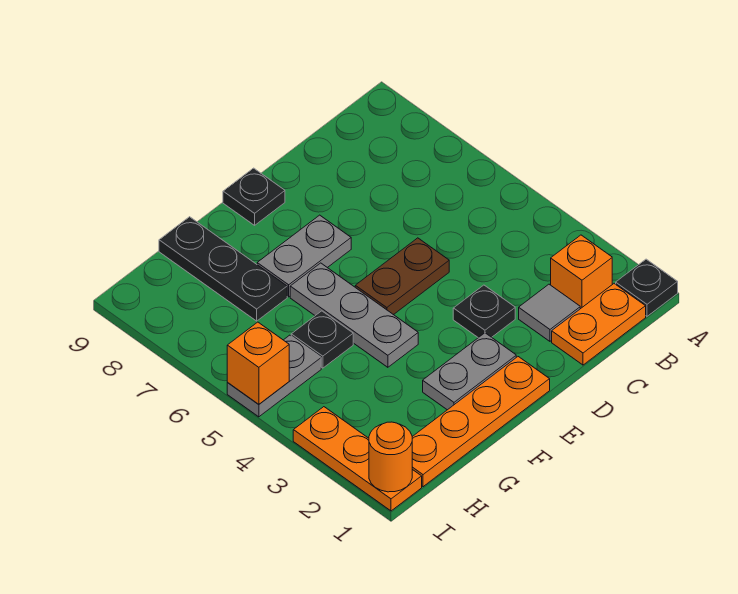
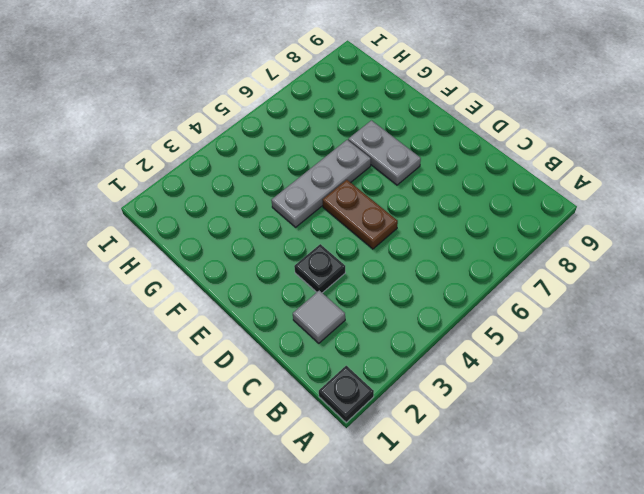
none -> orange 1x2 plate [552,284,646,365]
none -> orange 1x1 brick [551,235,612,309]
none -> orange 1x4 plate [412,357,550,487]

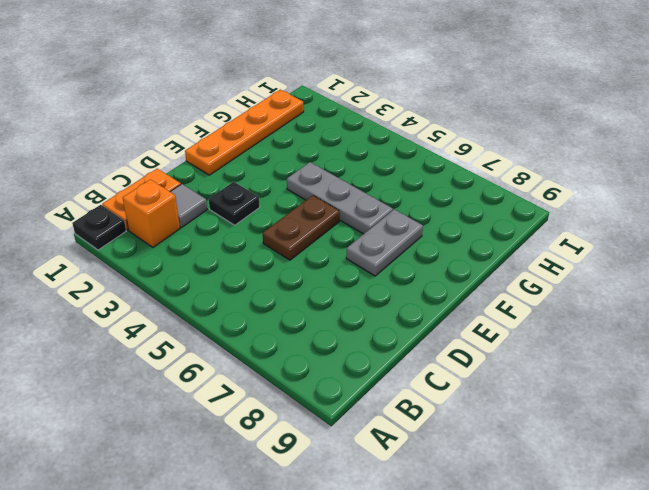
none -> grey 1x2 plate [423,333,516,410]
none -> black 1x1 plate [223,168,285,225]
none -> black 1x1 plate [291,311,353,368]

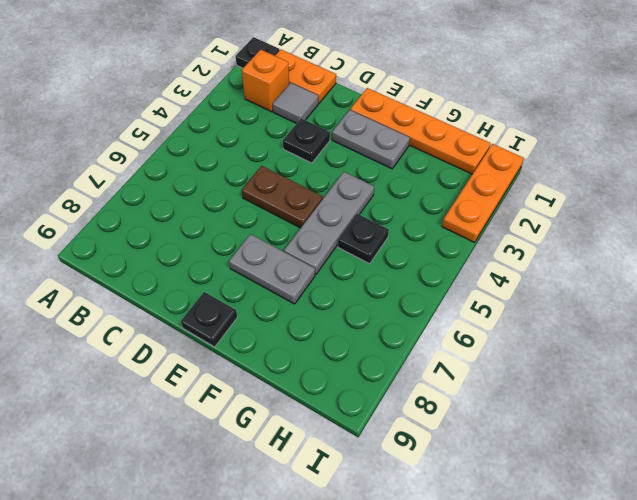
none -> black 1x3 plate [159,217,287,321]
none -> grey 1x2 plate [227,335,321,417]
none -> orange 1x1 round brick [369,422,412,492]

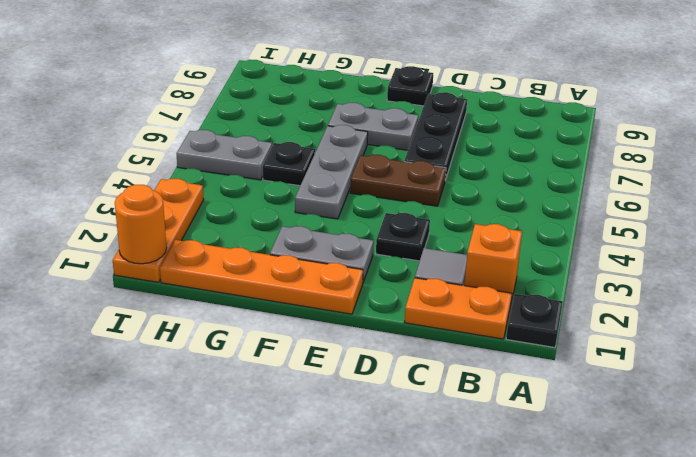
black 1x3 plate [404,92,467,179] -> black 1x3 plate moved to [159,217,287,321]
none -> orange 1x1 brick [227,322,289,404]

